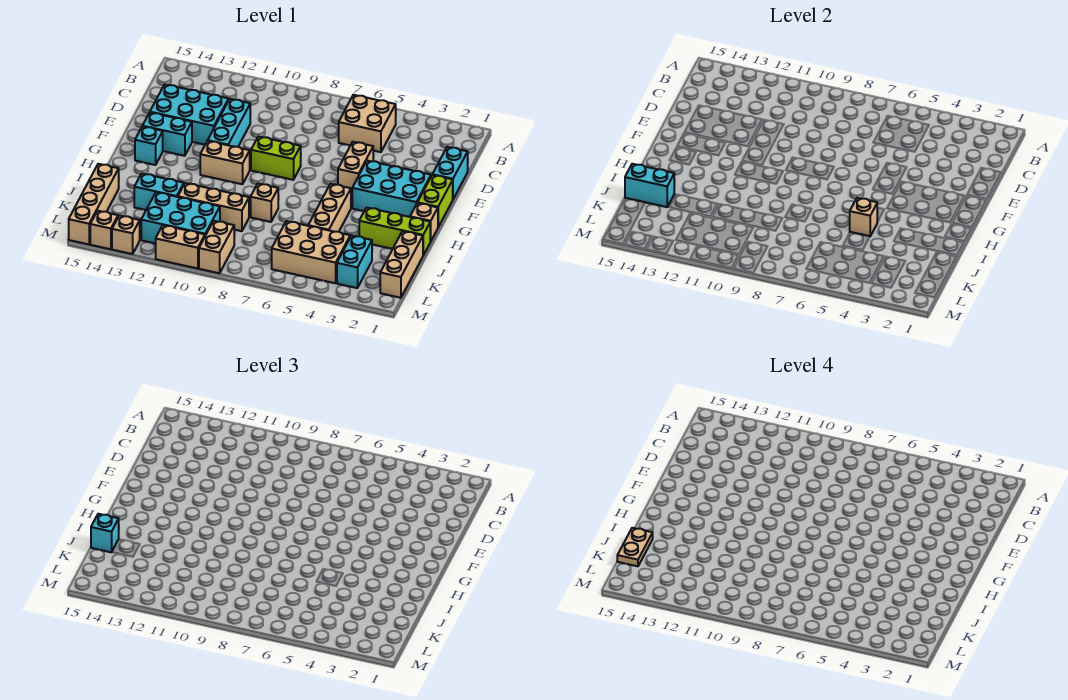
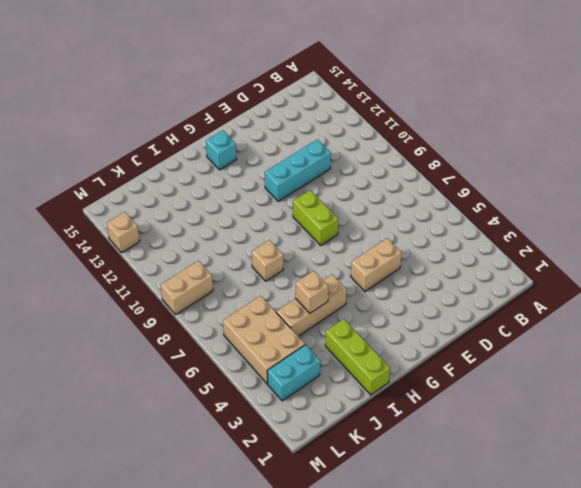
none -> tan 2x2 brick [339,95,396,152]
none -> cyan 1x2 brick [432,147,468,199]
none -> cyan 2x3 brick [150,84,229,145]
none -> lime 1x2 brick [418,175,453,227]

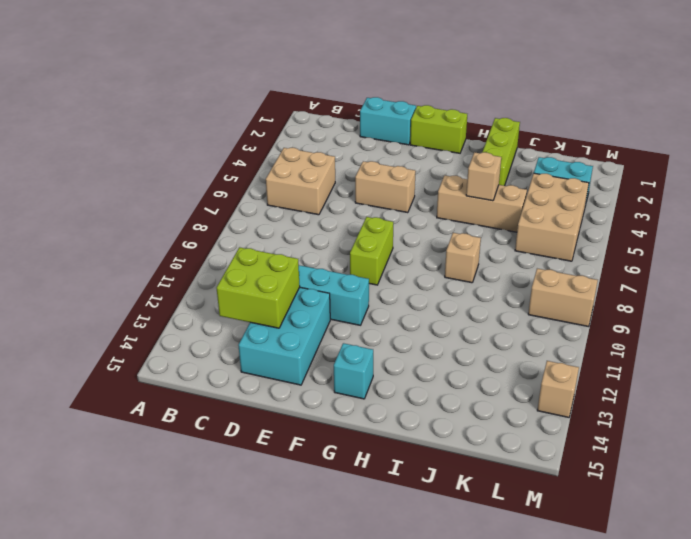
lime 2x2 brick [217,247,300,328] -> none
none -> cyan 2x3 brick [352,161,431,217]
none -> cyan 1x2 brick [143,113,192,156]
none -> tan 1x2 brick [200,141,250,184]
none -> tan 1x1 brick [410,203,438,241]

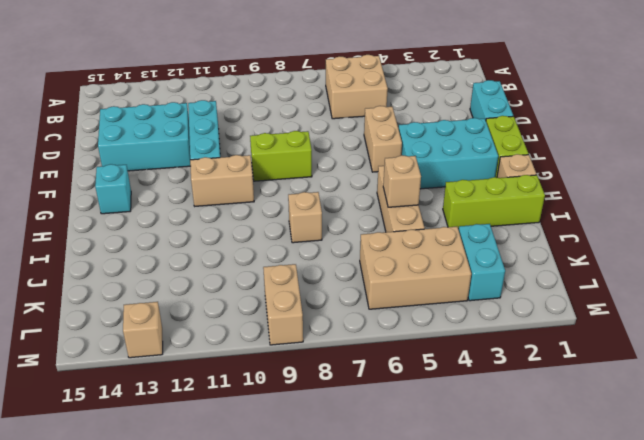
none -> cyan 1x2 brick [143,113,192,156]
none -> tan 1x3 brick [380,231,423,298]
none -> tan 1x3 brick [178,183,249,231]
none -> cyan 1x2 brick [134,174,184,210]

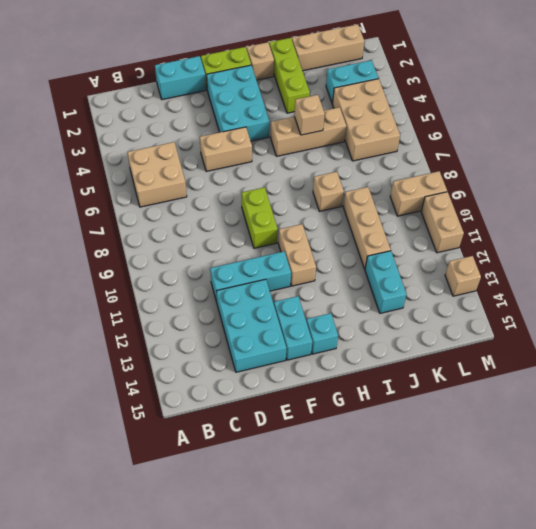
none -> tan 1x4 brick [69,164,119,244]
none -> cyan 2x3 brick [141,192,220,244]
none -> tan 1x1 brick [90,211,118,249]
none -> cyan 1x2 brick [625,164,674,207]

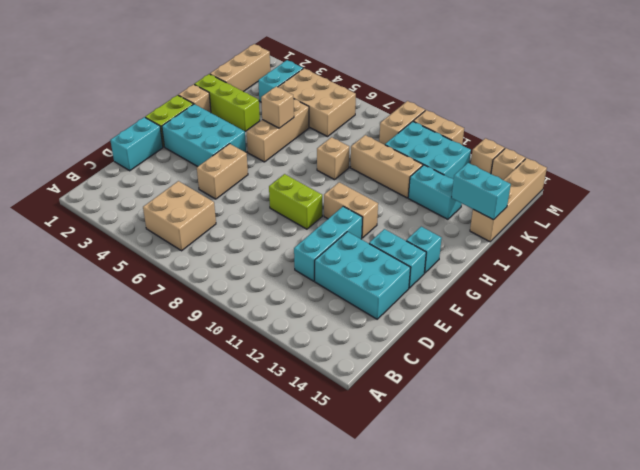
none -> cyan 1x1 brick [91,514,119,552]
none -> tan 1x2 plate [617,528,653,566]

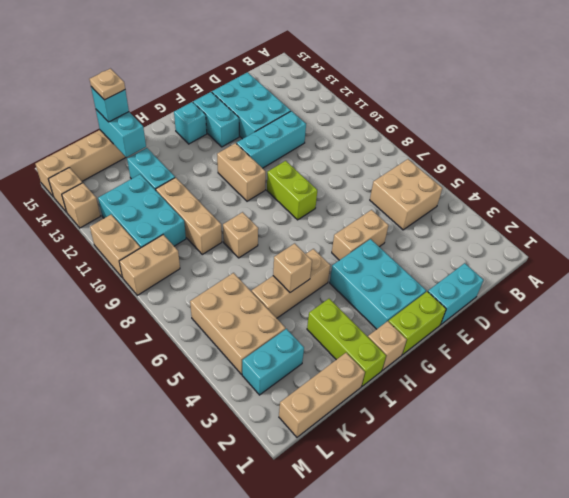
tan 1x1 plate [90,69,125,100] -> tan 1x2 plate [617,528,653,566]

